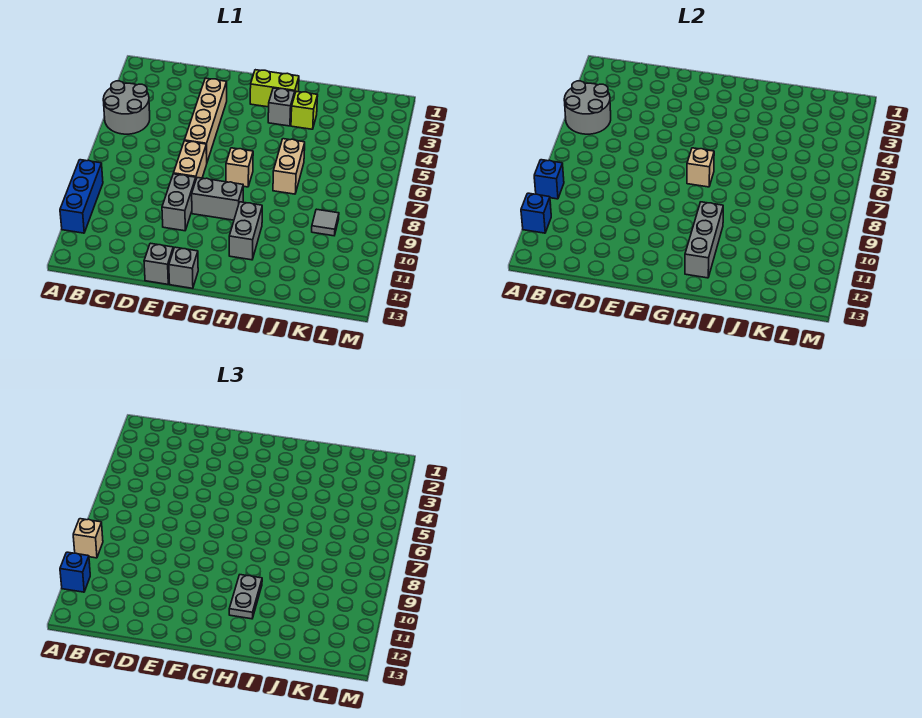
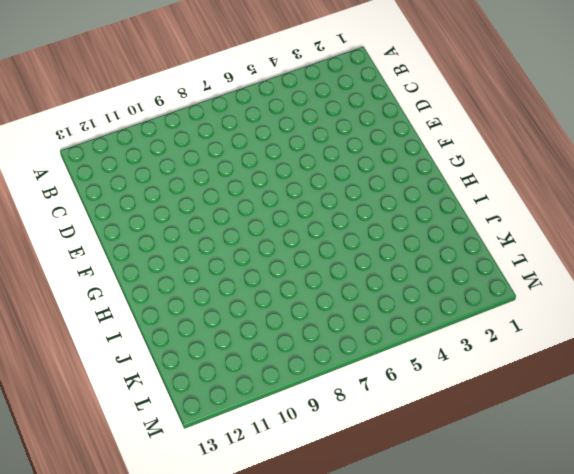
none -> grey 2x2 round brick [103,81,150,134]
none -> blue 1x3 brick [60,160,103,233]
none -> tan 1x4 brick [184,78,227,162]

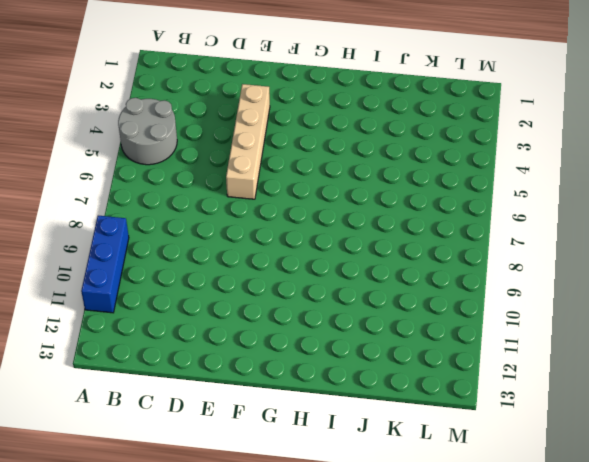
none -> tan 1x2 brick [173,141,207,179]
none -> grey 1x2 brick [162,174,196,231]
none -> grey 1x1 brick [144,243,173,284]

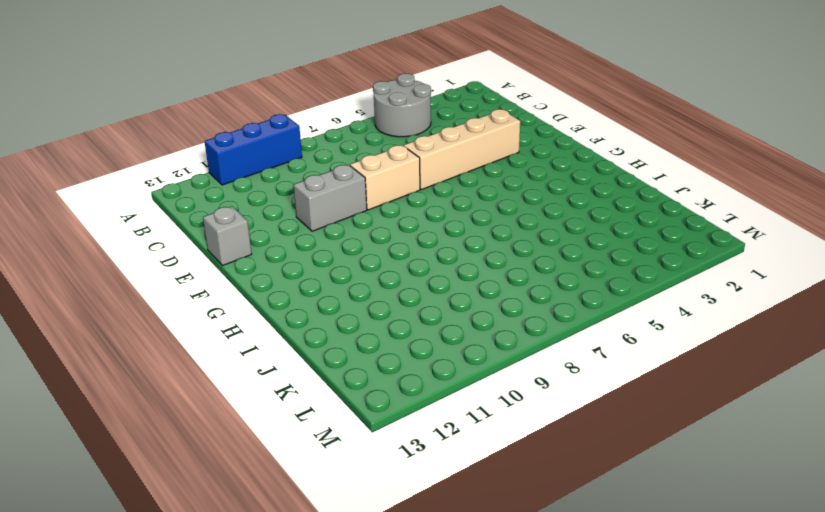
none -> grey 1x2 brick [192,178,243,220]
none -> grey 1x1 brick [169,247,198,288]
none -> lime 1x2 brick [250,70,299,107]

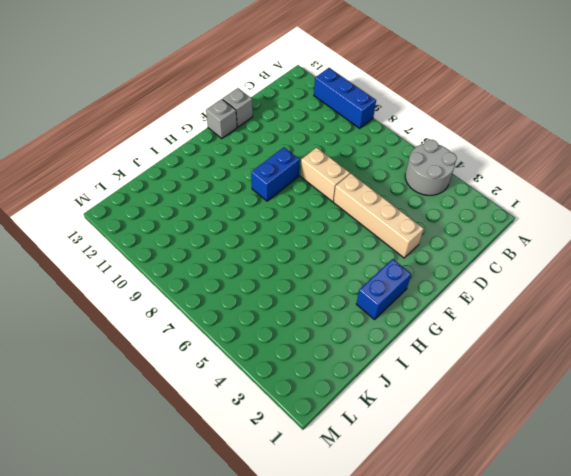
blue 1x2 brick [251,147,300,201] -> grey 1x2 brick [192,178,243,220]
blue 1x2 brick [356,259,411,319] -> lime 1x2 brick [250,70,299,107]
none -> grey 1x2 brick [162,174,196,231]
none -> tan 1x1 brick [226,148,253,187]
none -> grey 1x1 brick [268,88,295,126]

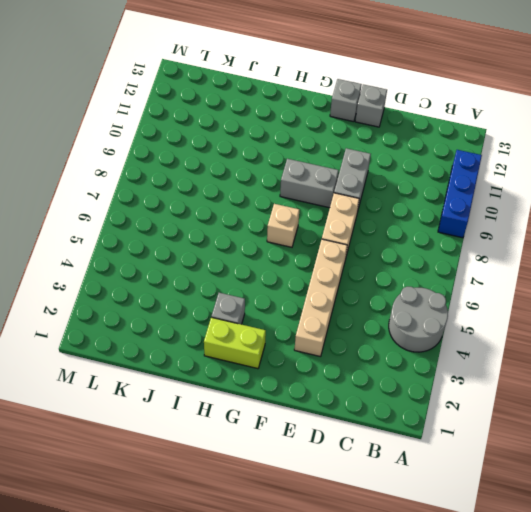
none -> grey 1x2 brick [229,202,262,260]
none -> lime 1x1 brick [291,91,318,129]
none -> tan 1x2 brick [273,139,305,194]

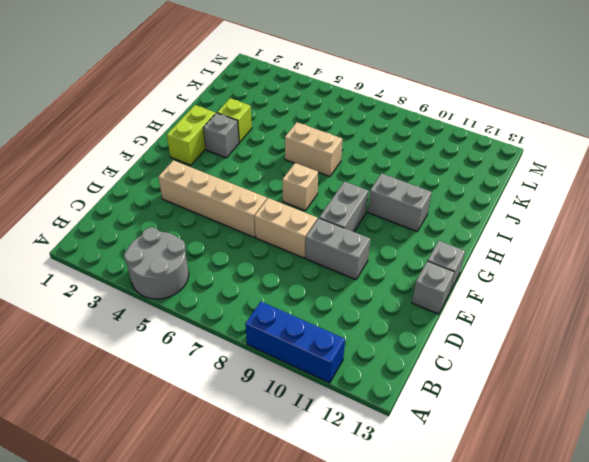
none -> grey 1x1 tile [312,209,339,236]
none -> grey 2x2 round brick [564,81,611,134]
none -> blue 1x1 brick [534,160,564,199]

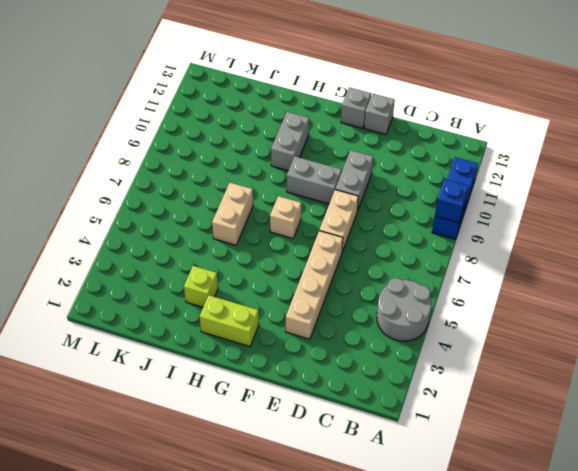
none -> grey 1x1 brick [268,88,295,126]
none -> grey 1x1 tile [312,209,339,236]
none -> grey 2x2 round brick [564,81,611,134]

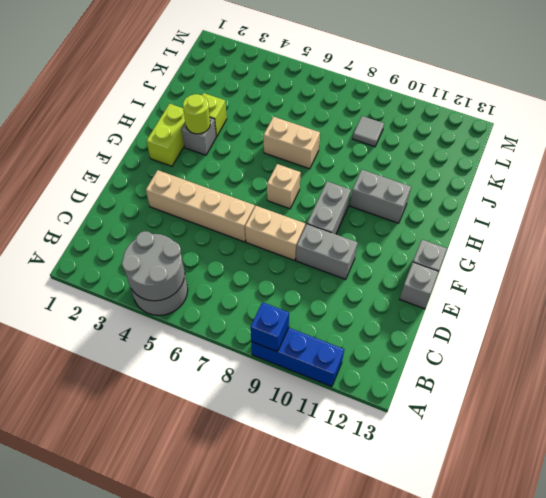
lime 1x1 round brick [183,94,210,134] -> none
none -> blue 1x1 brick [521,193,551,233]
none -> tan 1x1 brick [687,148,714,187]
none -> grey 1x3 brick [685,202,723,278]

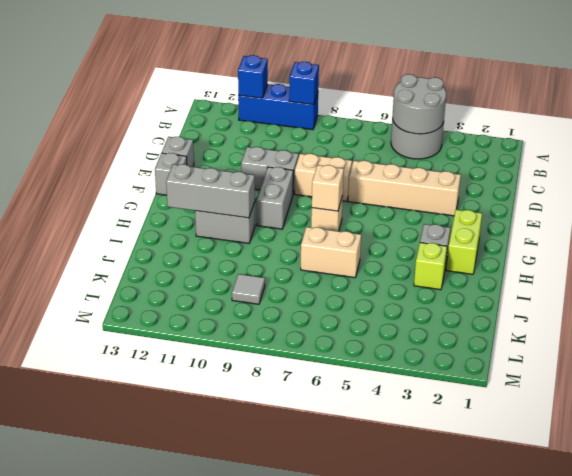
none -> tan 1x1 brick [73,519,103,558]
none -> blue 1x1 brick [60,552,90,592]
none -> grey 1x2 plate [229,575,262,619]

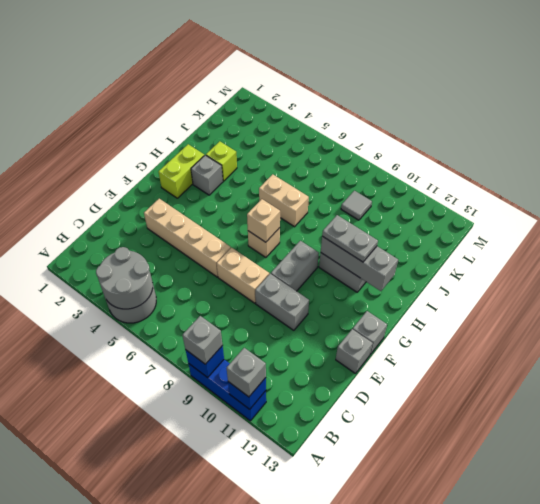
grey 1x1 brick [182,316,222,364] -> tan 1x1 brick [73,519,103,558]
grey 1x1 brick [227,348,266,397] -> blue 1x1 brick [60,552,90,592]

